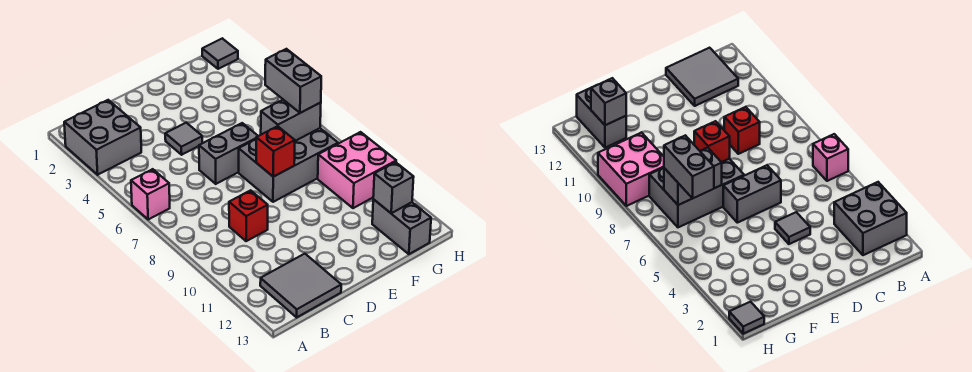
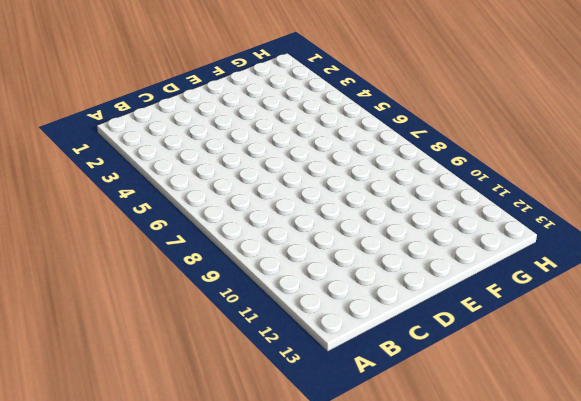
none -> grey 2x2 brick [64,100,141,175]
none -> pink 1x1 brick [131,169,170,220]
none -> grey 2x2 tile [260,254,341,317]

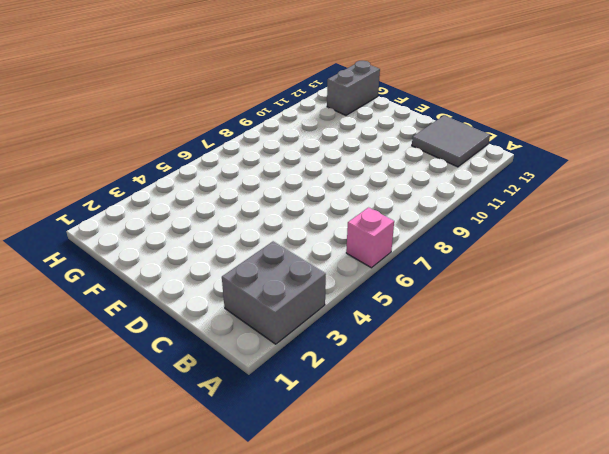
none -> red 1x1 brick [229,190,268,241]
none -> grey 1x1 tile [165,123,202,155]
none -> grey 1x2 brick [199,123,258,184]

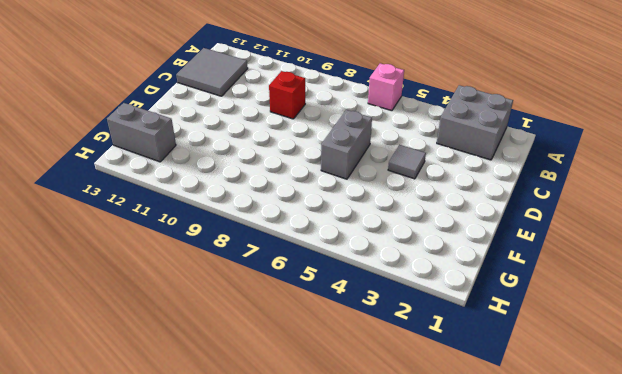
none -> grey 2x3 brick [239,128,338,202]
none -> pink 2x2 brick [318,132,396,208]
none -> grey 1x1 tile [202,38,238,69]

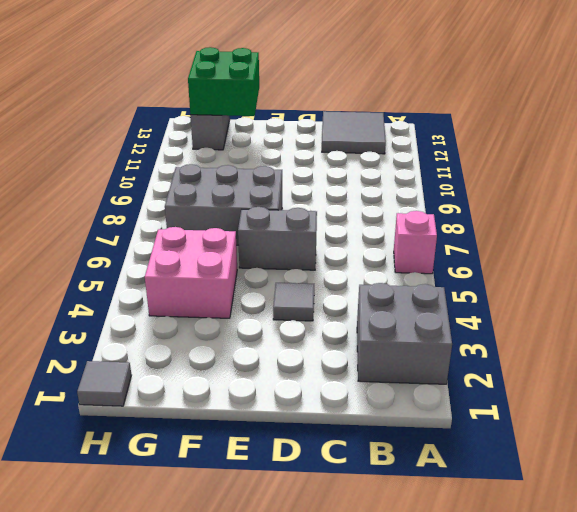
pink 2x2 brick [145,227,237,318] -> pink 2x2 brick moved to [318,132,396,208]
green 2x2 brick [188,47,259,116] -> grey 1x1 brick [373,162,414,213]
none -> red 1x1 brick [229,190,268,241]
none -> red 1x1 brick [256,126,295,177]
none -> grey 1x2 brick [261,100,321,141]

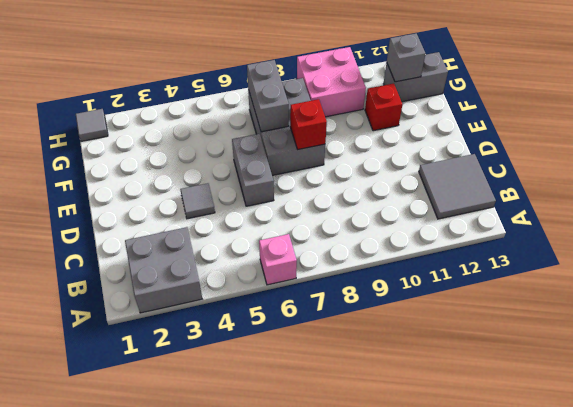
red 1x1 brick [365,83,402,131] -> red 1x1 brick moved to [229,190,268,241]
none -> grey 1x2 brick [265,49,321,113]

